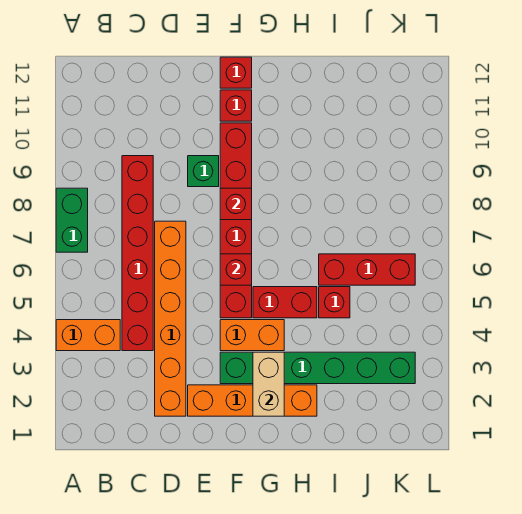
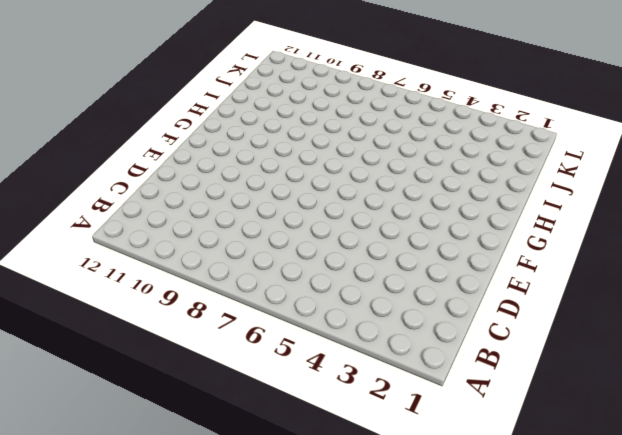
none -> orange 1x2 brick [56,320,120,351]
none -> green 1x2 brick [56,188,88,252]
none -> red 1x6 brick [122,156,153,351]

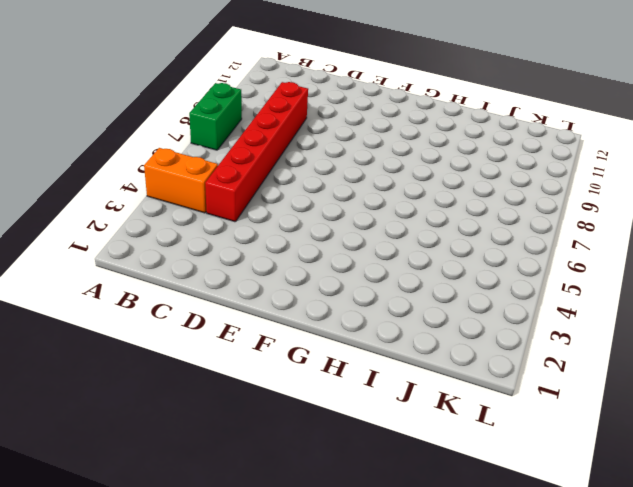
none -> orange 1x6 brick [155,221,186,416]
none -> orange 1x4 brick [188,385,317,416]
none -> green 1x1 brick [188,156,219,187]

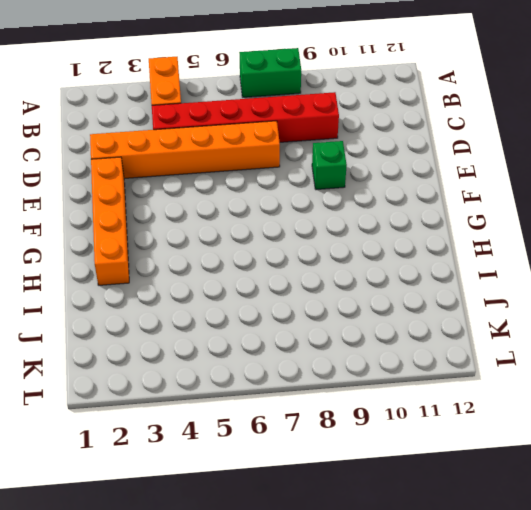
none -> green 1x6 brick [220,352,415,384]
none -> orange 1x2 brick [220,320,284,351]
none -> red 1x6 brick [220,123,252,318]

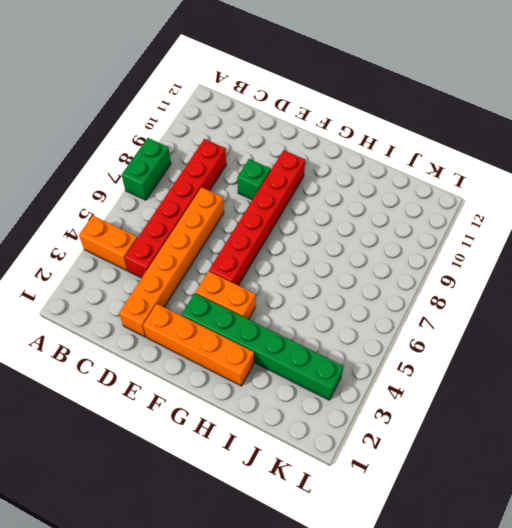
none -> red 1x1 brick [220,90,252,121]
none -> red 1x1 brick [220,57,252,88]
none -> red 1x2 brick [253,287,317,318]

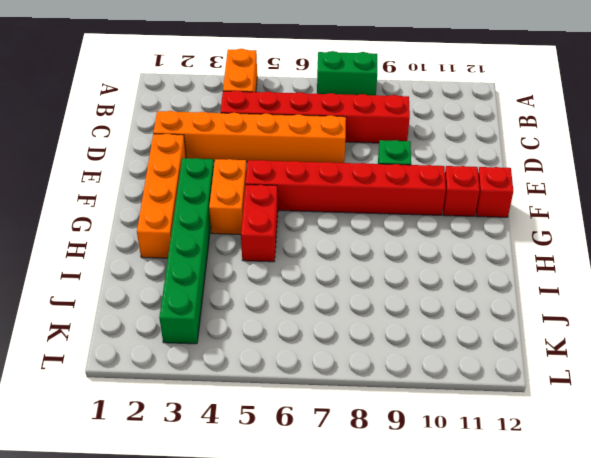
none -> red 1x1 brick [319,287,350,318]
none -> red 1x3 brick [319,254,415,285]
none -> red 1x1 brick [220,254,252,285]

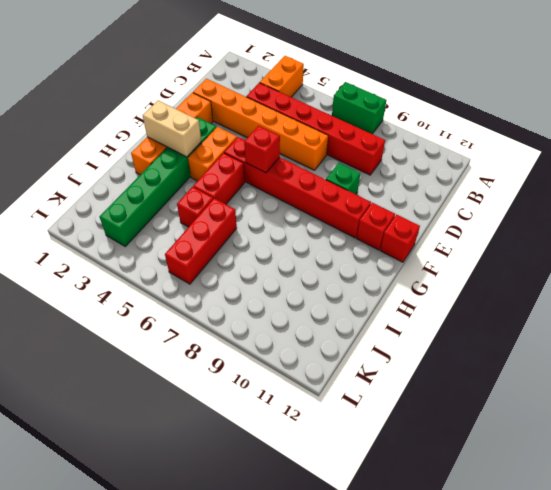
none -> red 1x1 brick [220,188,252,220]

